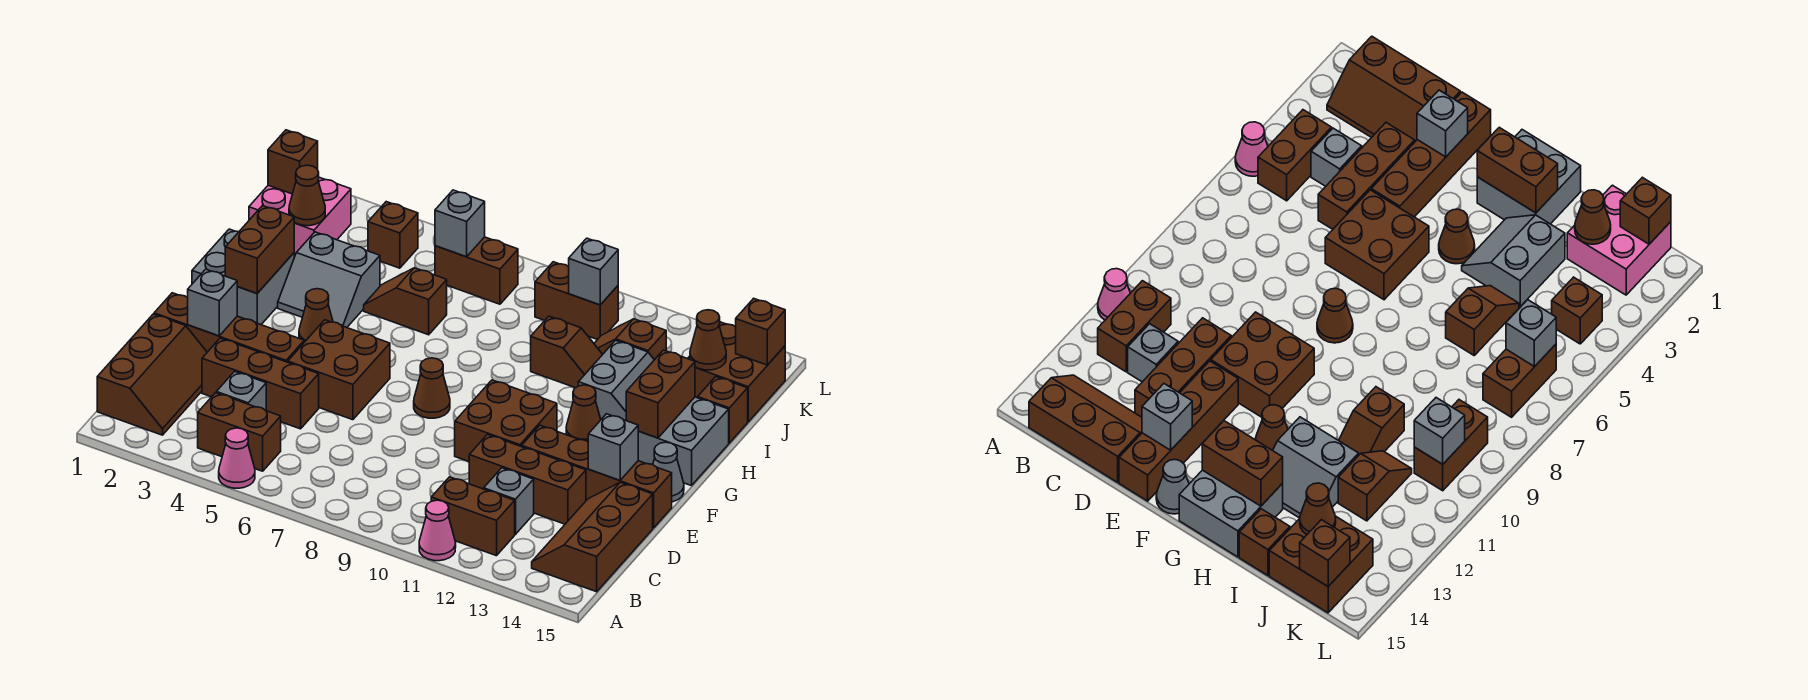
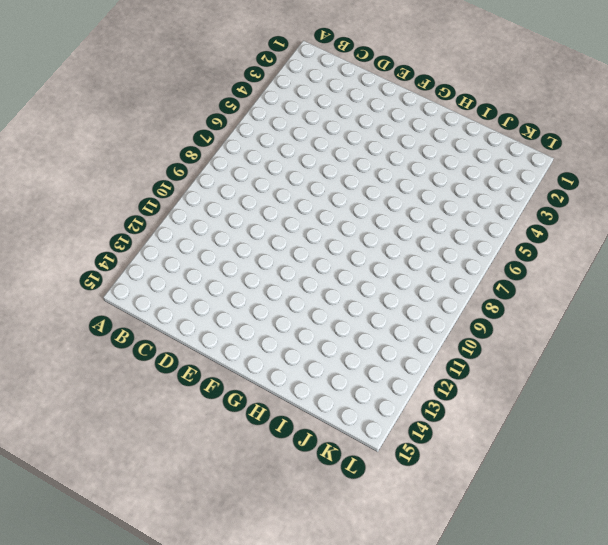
none -> pink 1x1 cone [219,428,255,488]
none -> pink 1x1 cone [419,500,456,561]
none -> brown 2x3 slope [97,314,207,435]
none -> brown 1x2 brick [198,393,281,471]

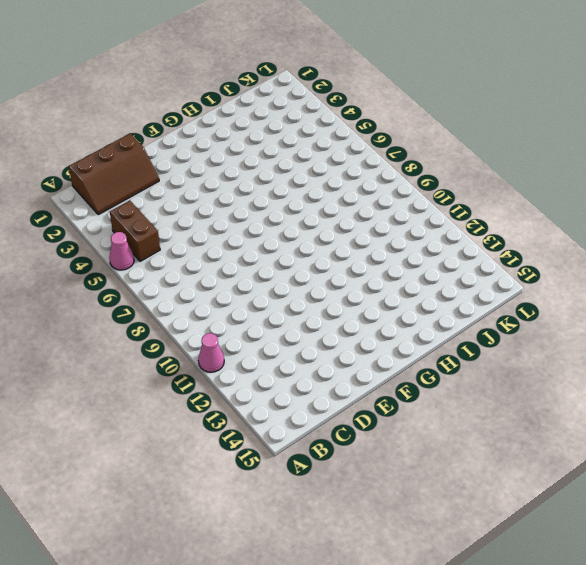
none -> brown 1x2 brick [431,477,515,556]
none -> brown 2x3 slope [532,482,653,592]
none -> grey 1x1 brick [216,371,266,410]
none -> grey 1x1 brick [484,468,534,534]

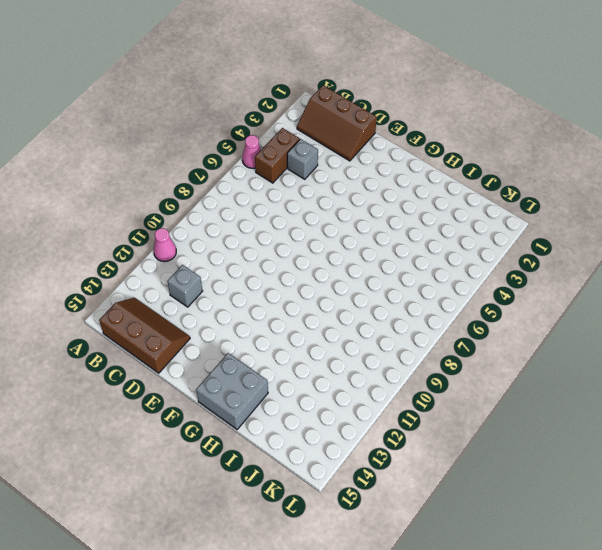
none -> brown 1x2 brick [431,477,515,556]
none -> brown 1x3 brick [202,338,319,429]
none -> brown 1x3 brick [469,435,586,524]
none -> brown 1x4 brick [154,293,304,362]

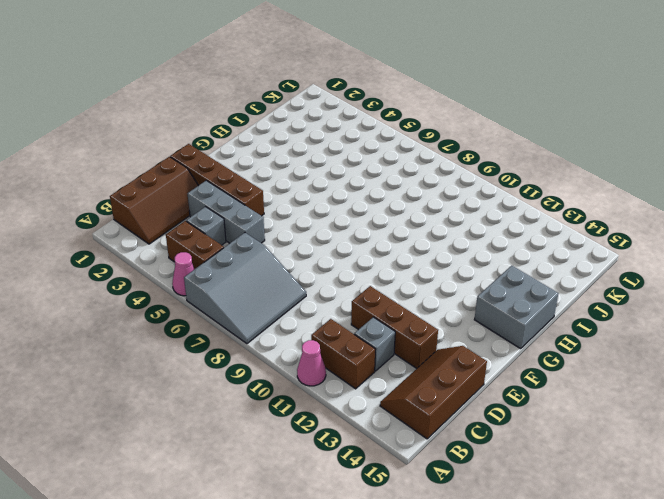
grey 3x3 slope [184,233,306,344] -> none
grey 1x3 brick [188,180,265,243] -> brown 1x3 brick [202,338,319,429]
none -> brown 2x2 brick [288,320,390,420]
none -> brown 2x2 brick [455,380,557,461]
none -> brown 1x4 brick [522,425,672,528]
none -> brown 1x1 cone [414,358,450,418]

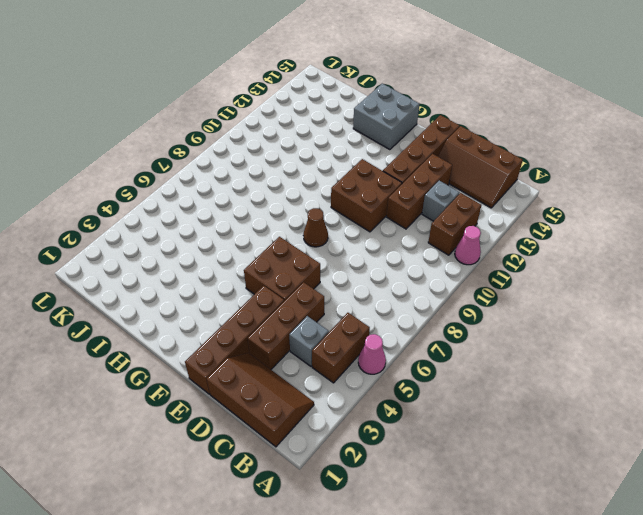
none -> grey 1x1 cone [653,442,684,502]
none -> grey 2x2 brick [192,229,294,325]
none -> brown 1x1 cone [299,289,333,342]
none -> brown 1x1 cone [566,385,601,442]

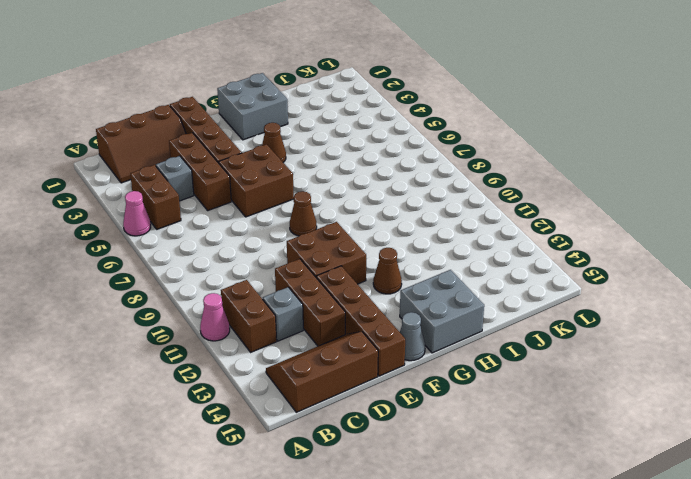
none -> grey 2x2 slope [278,232,380,327]
none -> grey 2x2 slope [578,340,654,421]
none -> brown 1x2 slope [364,268,447,335]
none -> brown 1x2 slope [531,316,603,388]

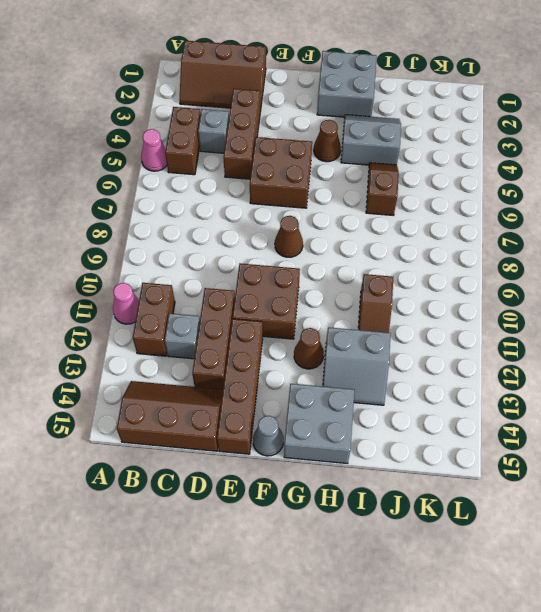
grey 2x2 slope [341,115,401,165] -> grey 2x2 slope turned to [278,232,380,327]
none -> brown 1x4 brick [154,293,304,362]
none -> brown 1x1 brick [698,377,748,443]
none -> pink 2x2 brick [249,177,351,257]
none -> brown 1x2 slope [594,319,666,360]

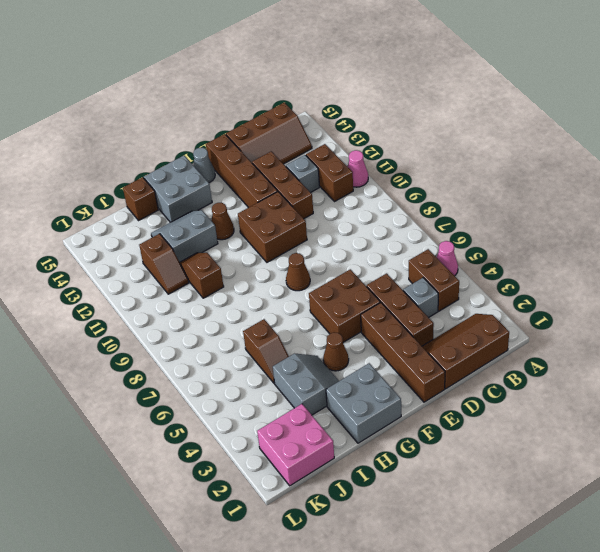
none -> brown 2x2 brick [688,322,785,422]
none -> brown 1x1 brick [368,202,418,268]
none -> brown 1x2 brick [435,237,518,304]
none -> brown 1x2 brick [535,262,618,340]

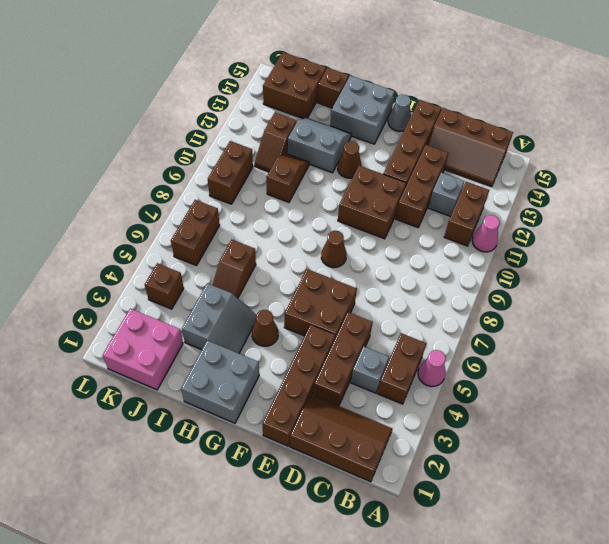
none -> grey 1x1 brick [188,269,237,336]
none -> grey 1x1 brick [588,414,638,480]
none -> brown 1x2 brick [225,206,294,293]
none -> brown 1x2 brick [626,350,695,438]

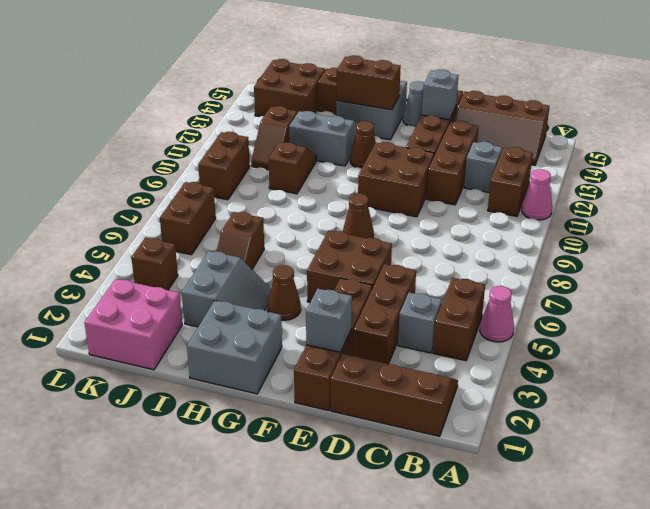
none -> brown 1x2 brick [225,206,294,293]
none -> brown 1x1 cone [289,165,325,226]
none -> brown 1x1 cone [690,310,726,370]
none -> brown 1x1 brick [268,130,318,194]

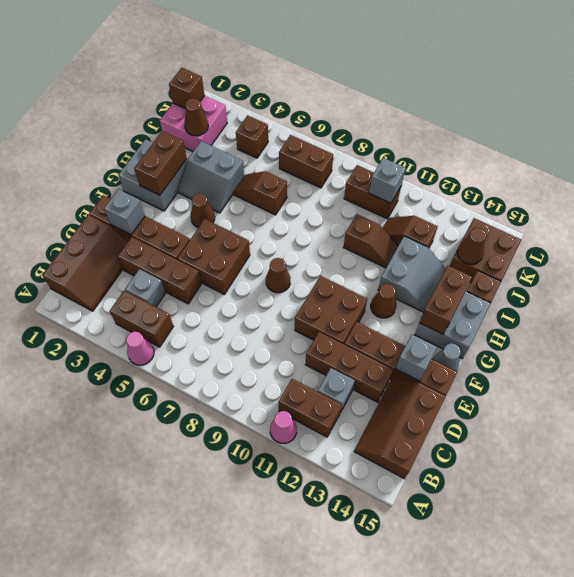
none -> grey 1x1 brick [435,190,485,257]
none -> brown 1x1 brick [736,298,785,365]

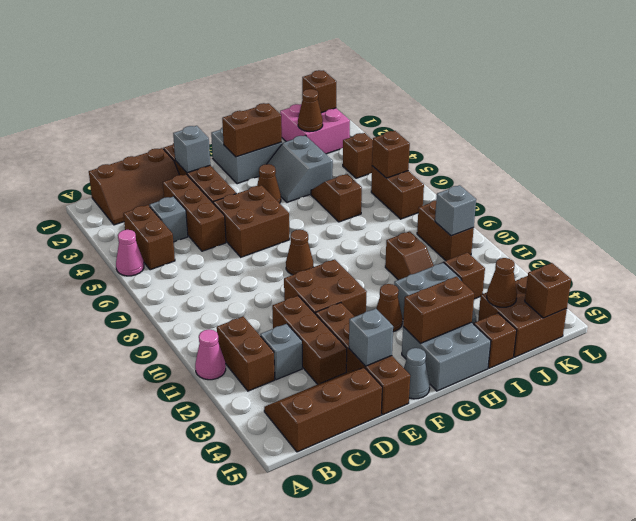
brown 1x1 brick [372,131,410,178] -> grey 1x1 brick [435,190,485,257]

